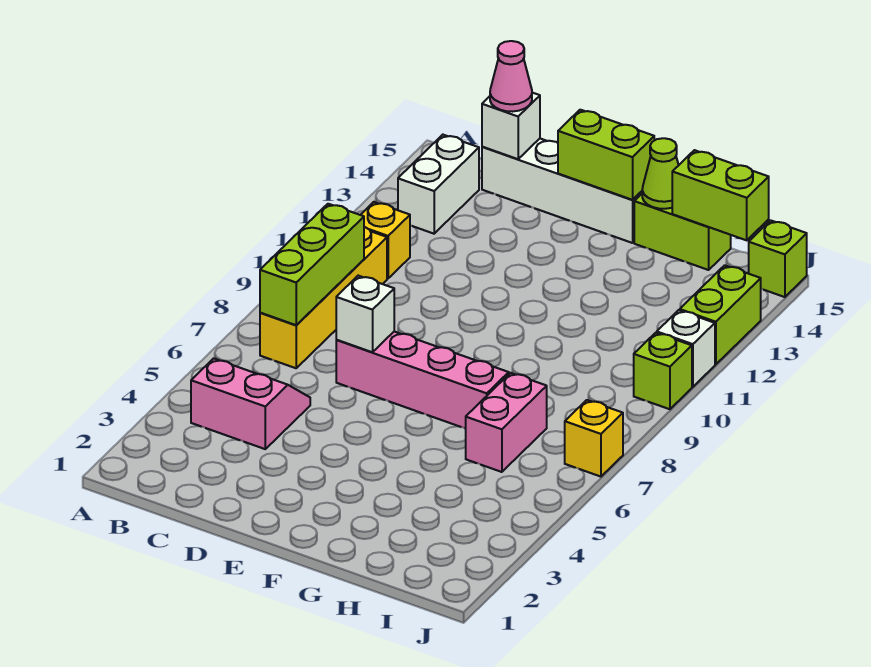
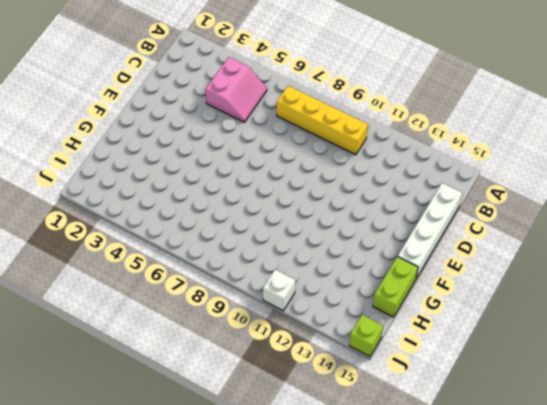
none -> yellow 1x1 brick [361,202,410,278]
none -> white 1x2 brick [398,135,479,234]
none -> pink 1x4 brick [336,332,509,429]

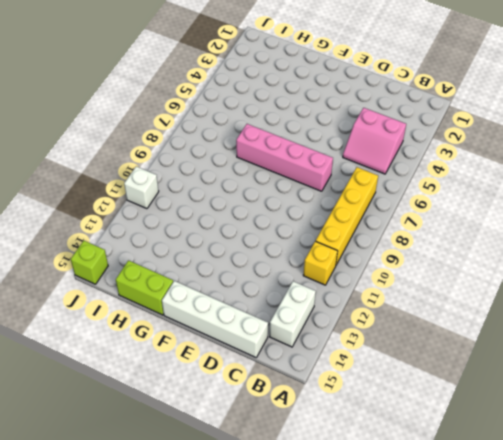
none -> pink 1x2 brick [466,373,547,472]
none -> yellow 1x1 brick [565,400,623,477]
none -> lime 1x1 brick [634,333,692,409]

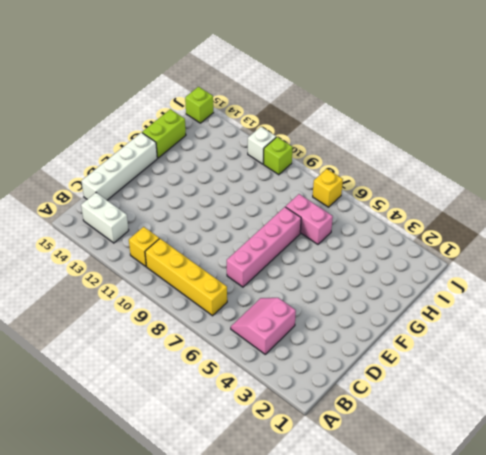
none -> lime 1x2 brick [680,265,761,364]
none -> lime 1x3 brick [260,204,364,325]
none -> white 1x1 brick [482,93,540,159]

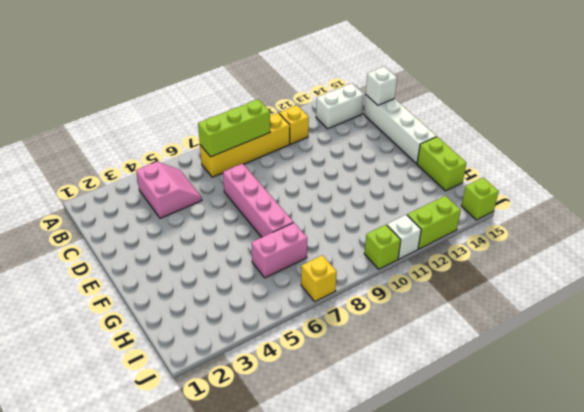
none -> white 1x1 brick [336,276,394,352]
none -> lime 1x2 brick [558,110,654,200]
none -> lime 1x1 cone [642,138,679,209]

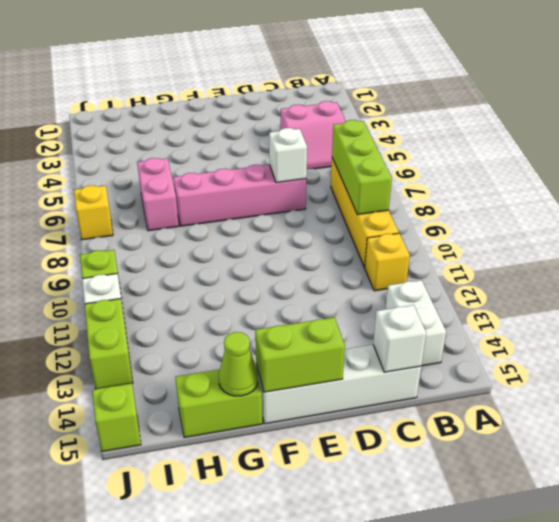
none -> lime 1x2 brick [672,150,769,240]
none -> pink 1x1 cone [490,41,532,112]

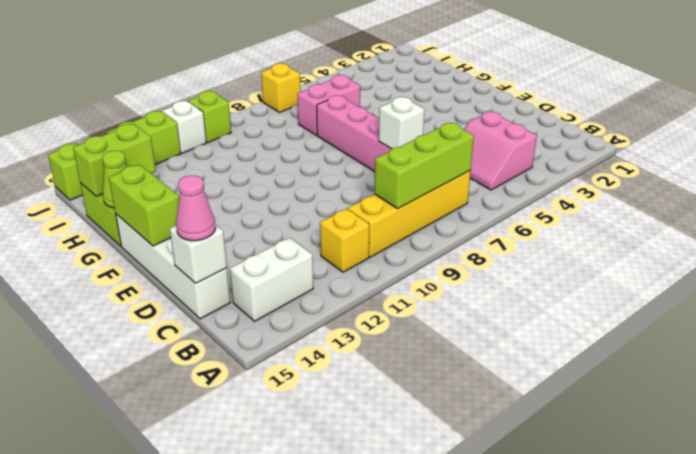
lime 1x2 brick [73,124,156,197] -> lime 1x2 brick turned to [672,150,769,240]

